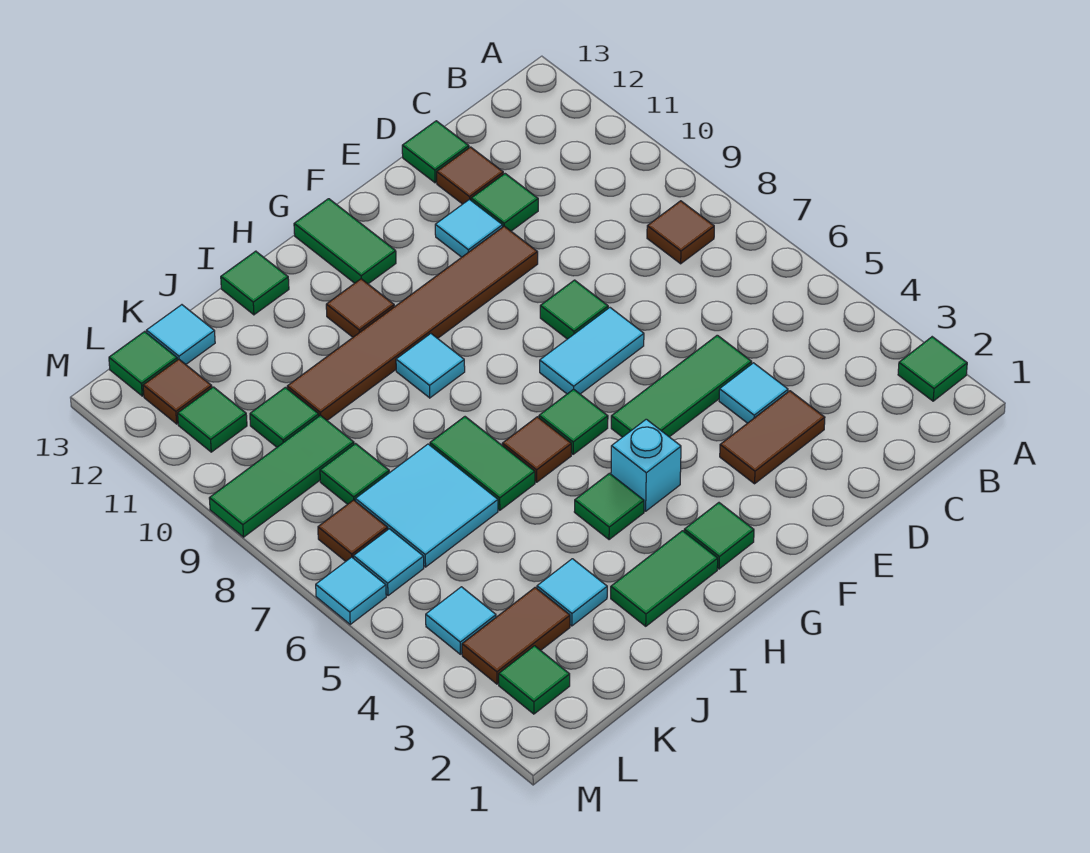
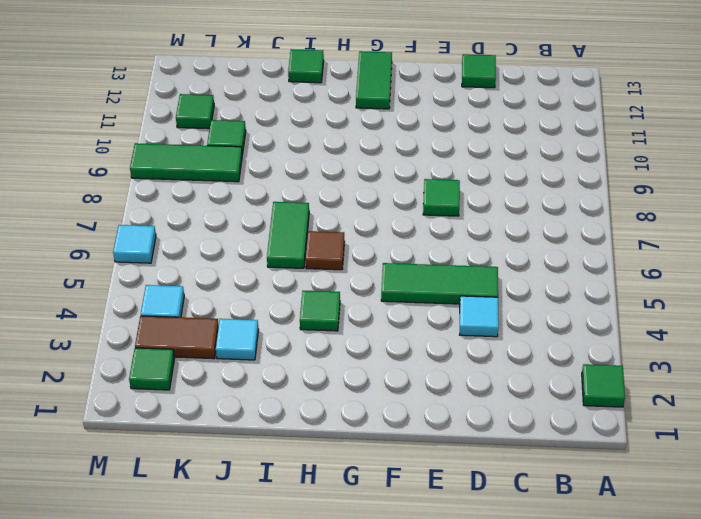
none -> brown 1x1 tile [647,201,714,264]
none -> brown 1x2 tile [720,391,825,484]
none -> green 1x1 tile [471,174,538,231]
none -> brown 1x1 tile [437,147,503,204]

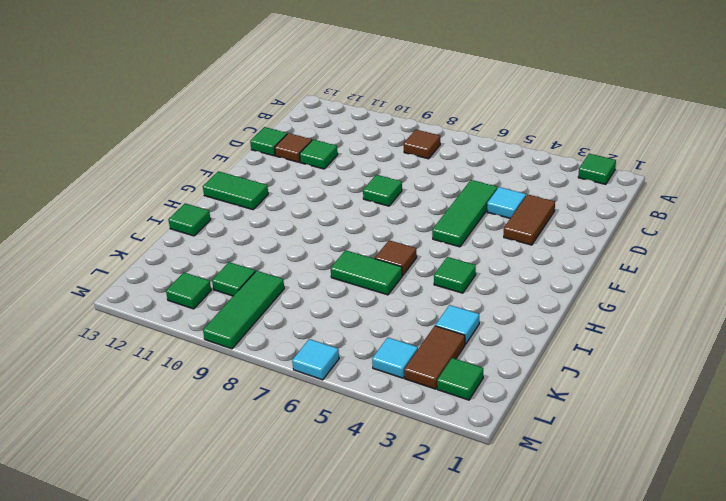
none -> cyan 1x2 tile [540,308,644,394]
none -> brown 1x6 tile [287,226,538,420]
none -> cyan 1x1 tile [435,199,503,257]
none -> green 1x1 tile [684,503,754,569]

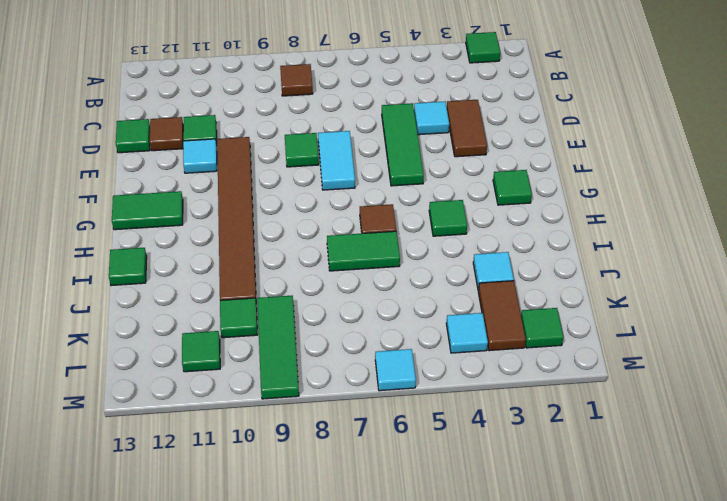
none -> cyan 1x1 brick [611,419,681,511]
none -> green 1x1 tile [539,389,608,454]
none -> green 1x2 tile [611,531,718,626]
none -> cyan 1x1 tile [396,334,465,398]

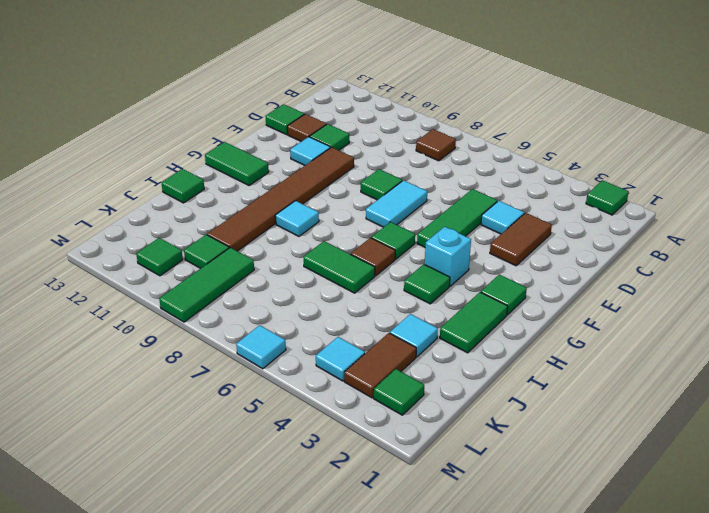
none -> brown 1x1 tile [326,279,394,337]
none -> cyan 2x2 tile [355,444,498,567]
none -> green 1x1 tile [320,444,389,504]
none -> cyan 1x1 tile [146,305,215,364]

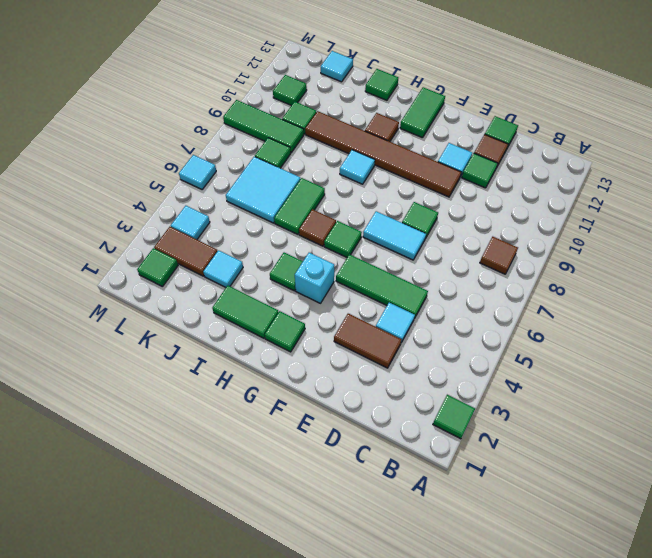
none -> cyan 1x1 tile [354,529,424,596]
none -> brown 1x1 tile [318,500,388,561]
none -> brown 1x1 tile [143,359,212,424]
none -> green 1x1 tile [109,332,177,396]

